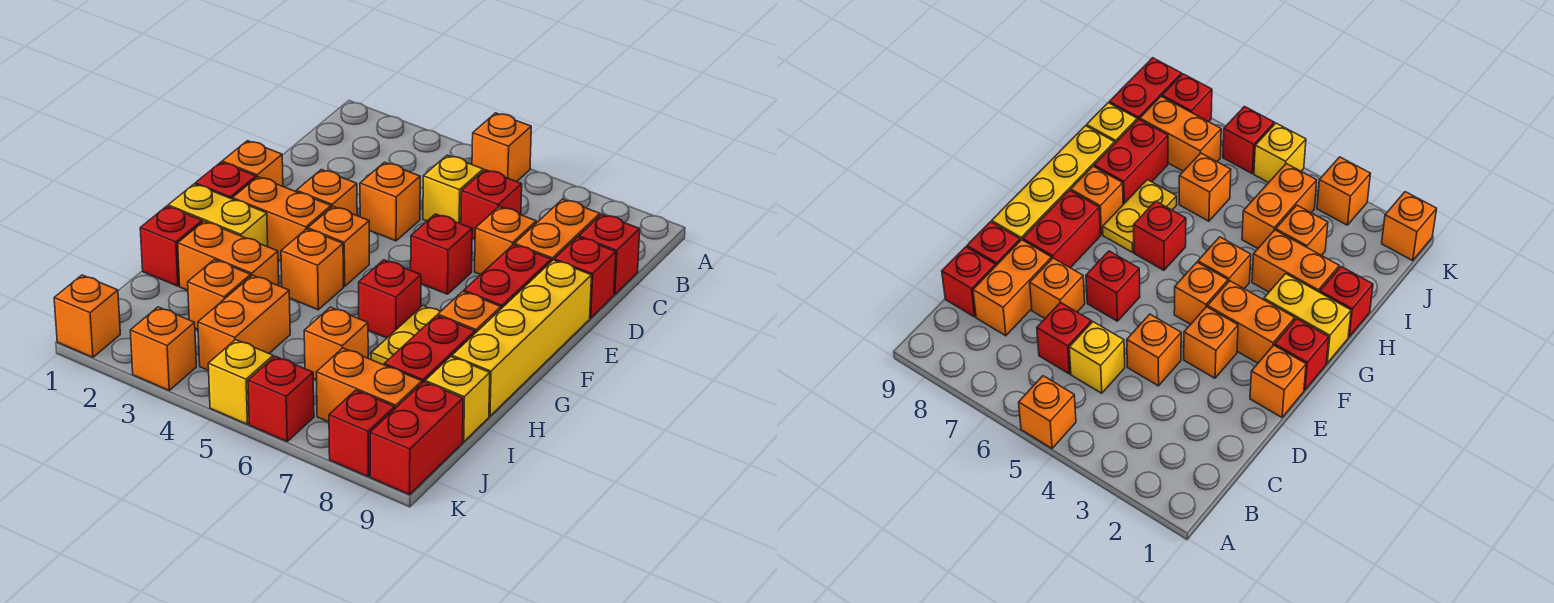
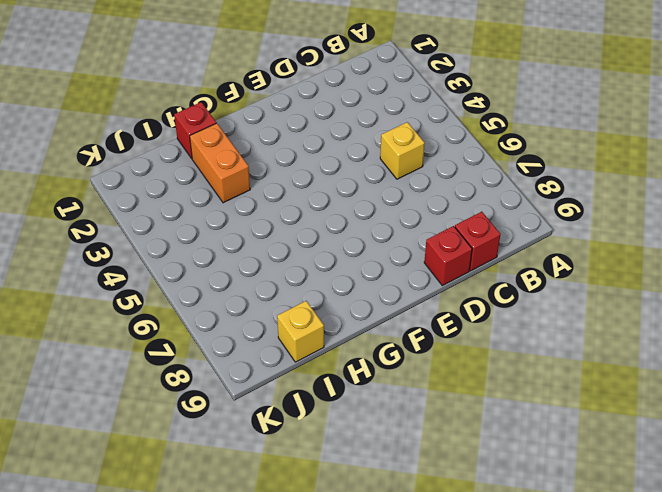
none -> orange 1x1 brick [472,113,531,182]
none -> red 1x1 brick [461,170,522,240]
none -> orange 1x2 brick [515,199,600,262]
none -> orange 1x1 brick [360,162,420,241]

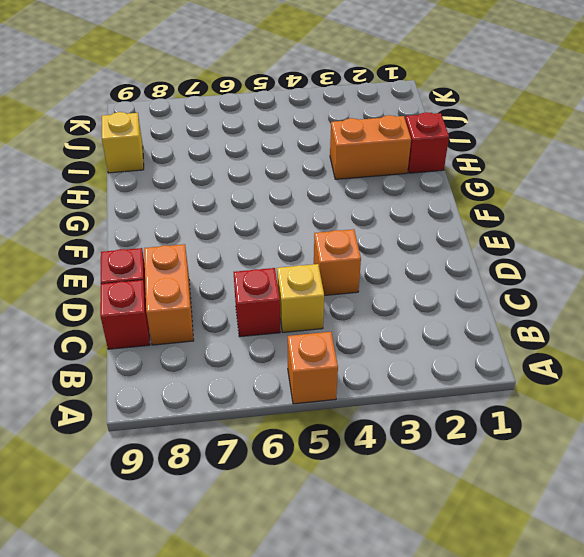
none -> orange 1x1 brick [475,207,536,275]
none -> orange 1x1 brick [222,141,283,186]
none -> orange 1x1 brick [296,170,357,216]
none -> red 1x1 brick [411,214,472,294]

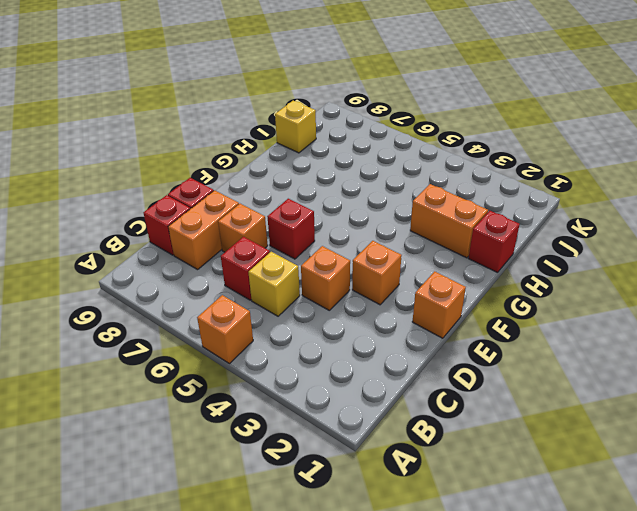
none -> red 1x2 brick [464,245,551,309]
none -> yellow 1x4 brick [452,260,592,416]
none -> red 1x1 brick [195,162,256,199]
none -> orange 1x2 brick [232,177,331,261]

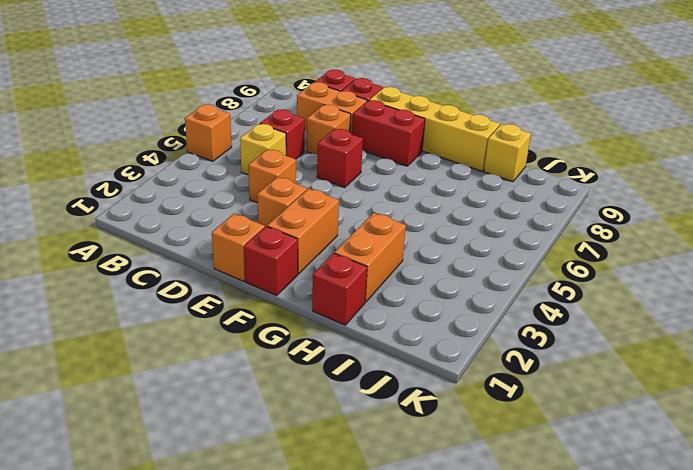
none -> orange 1x1 brick [308,206,369,286]
none -> yellow 1x2 brick [168,184,268,247]
none -> orange 1x1 brick [281,229,343,310]
none -> red 1x1 brick [359,260,421,338]

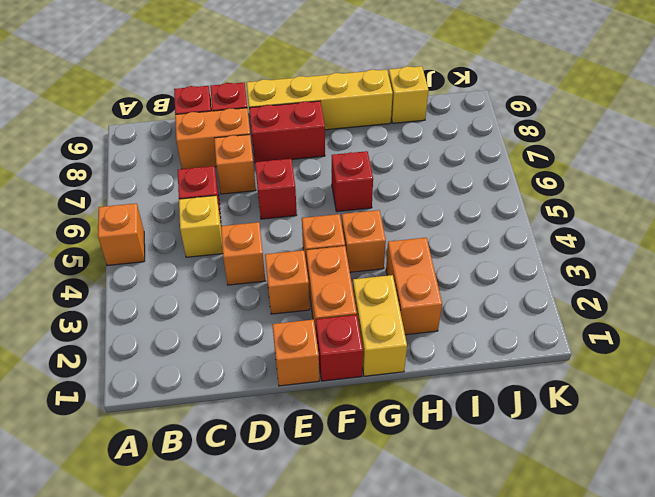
none -> yellow 1x2 plate [371,306,440,365]
none -> orange 1x1 brick [438,291,501,333]
none -> red 1x1 brick [140,206,202,286]
none -> red 1x2 brick [384,315,475,383]

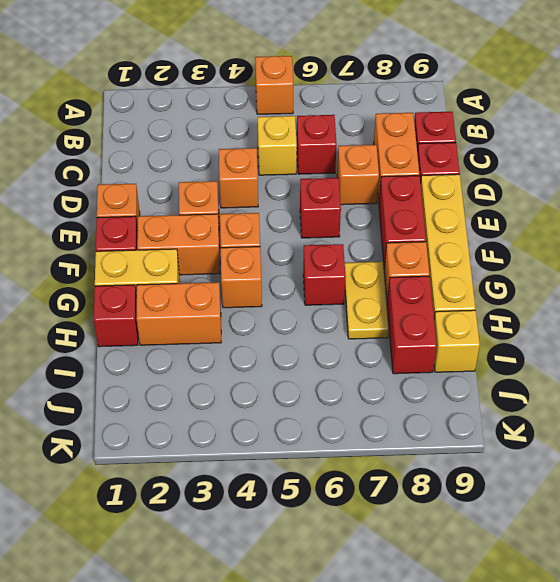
none -> orange 1x1 brick [188,260,251,330]
none -> orange 1x2 brick [198,275,290,371]
none -> orange 1x1 brick [304,307,368,380]
none -> orange 1x2 brick [316,348,422,422]

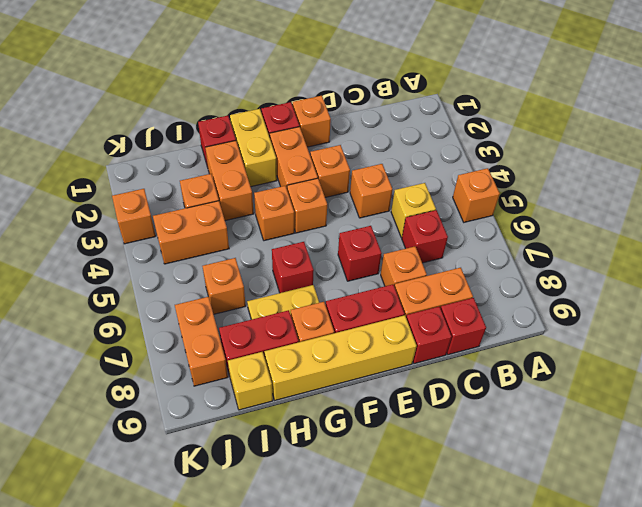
none -> red 1x2 brick [370,382,463,495]
none -> orange 1x1 brick [54,275,120,357]
none -> yellow 1x1 brick [208,340,273,424]
none -> red 1x1 brick [248,356,314,441]

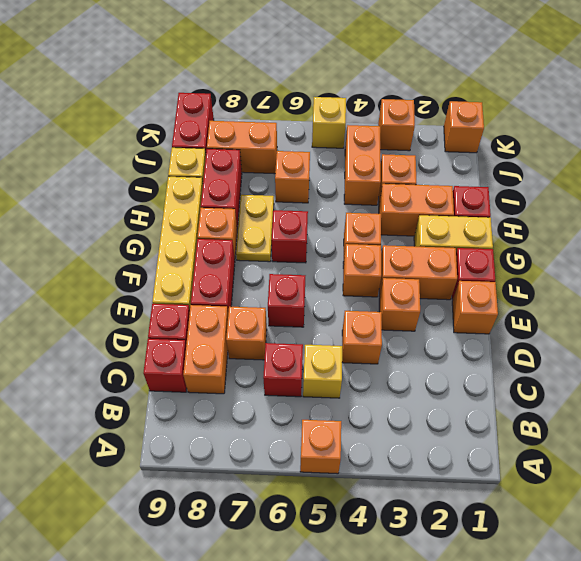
none -> red 1x1 brick [248,356,314,441]
none -> red 1x1 brick [329,390,395,477]

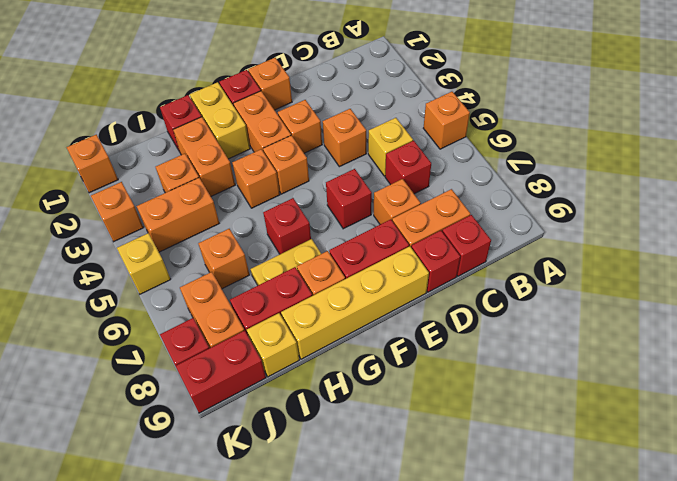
none -> red 1x1 brick [248,356,314,441]

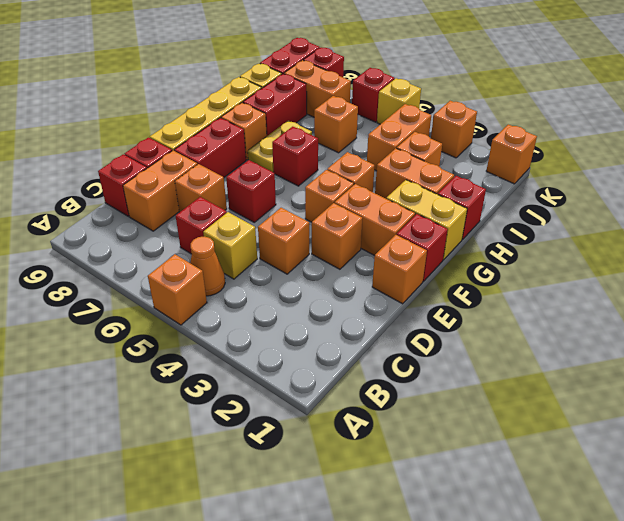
orange 1x1 cone [190,237,225,296] -> none

